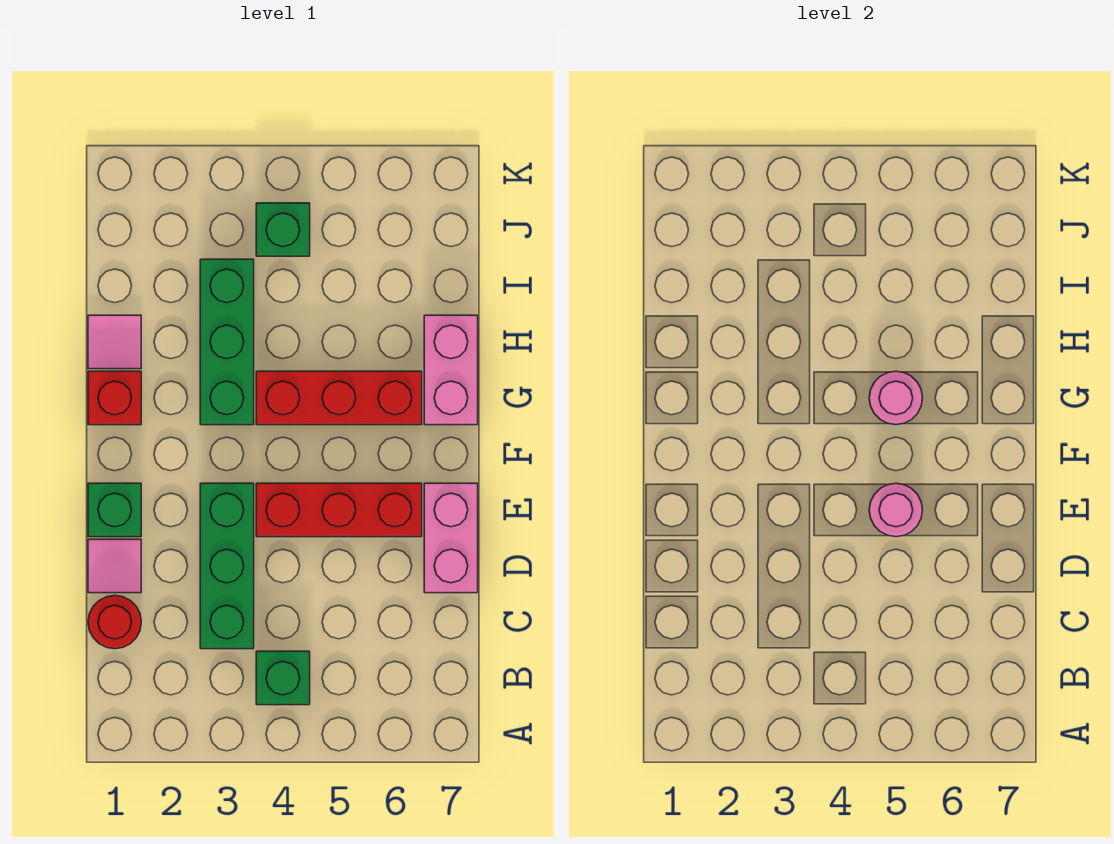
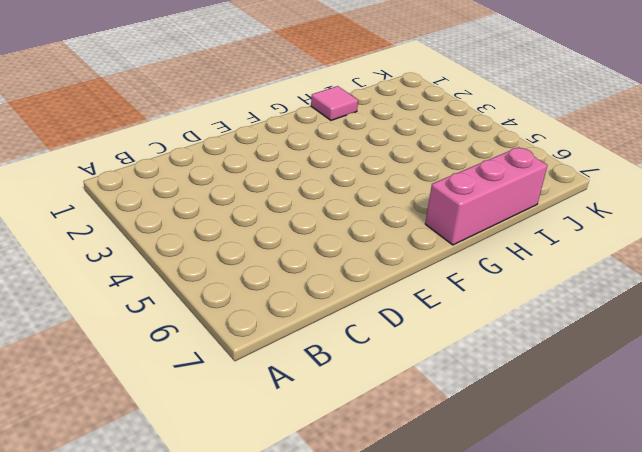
pink 1x3 brick [425,147,548,245] -> pink 1x2 brick [424,315,478,425]
none -> green 1x1 brick [256,651,310,705]
none -> red 1x1 round brick [88,595,141,649]
none -> green 1x3 brick [200,483,254,649]

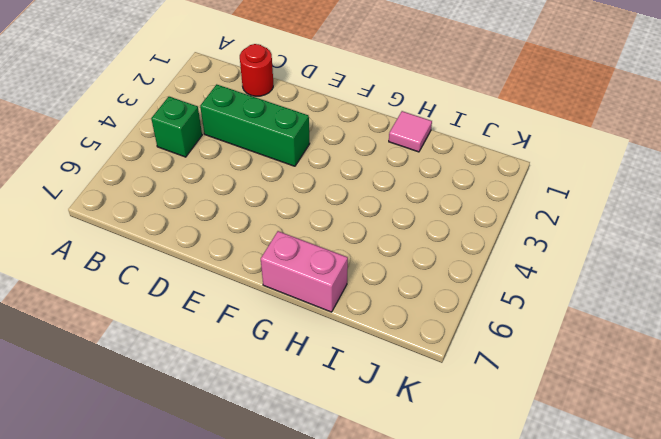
none -> pink 1x1 tile [88,539,141,593]
none -> pink 1x2 brick [424,483,478,593]
none -> green 1x1 brick [88,483,141,537]

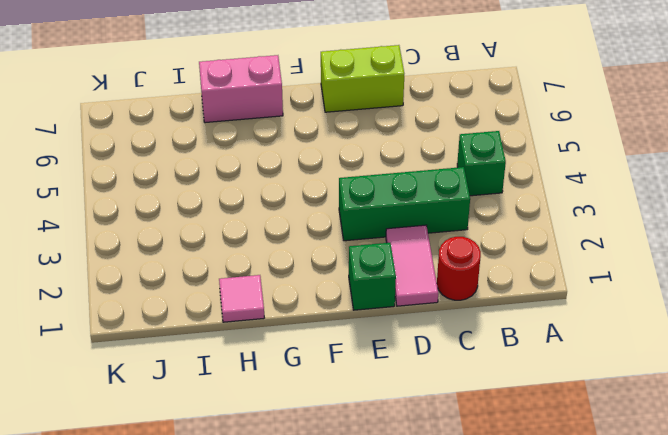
pink 1x2 tile [386,225,438,306] -> pink 1x1 tile [88,539,141,593]
lime 1x2 brick [321,45,404,112] -> pink 1x2 brick [424,483,478,593]
none -> red 1x3 brick [256,483,422,537]
none -> red 1x1 brick [88,371,141,425]
none -> green 1x3 brick [200,259,254,425]

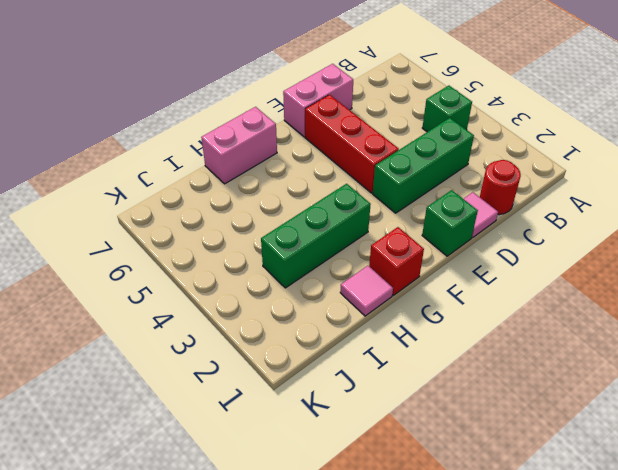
none -> red 1x3 brick [256,371,422,425]
none -> green 1x1 brick [256,203,310,256]
none -> pink 1x1 round brick [869,483,923,537]

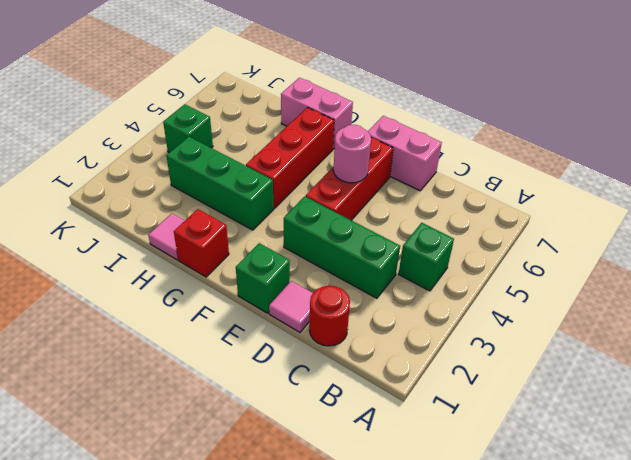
none -> pink 1x1 round brick [869,371,923,425]

